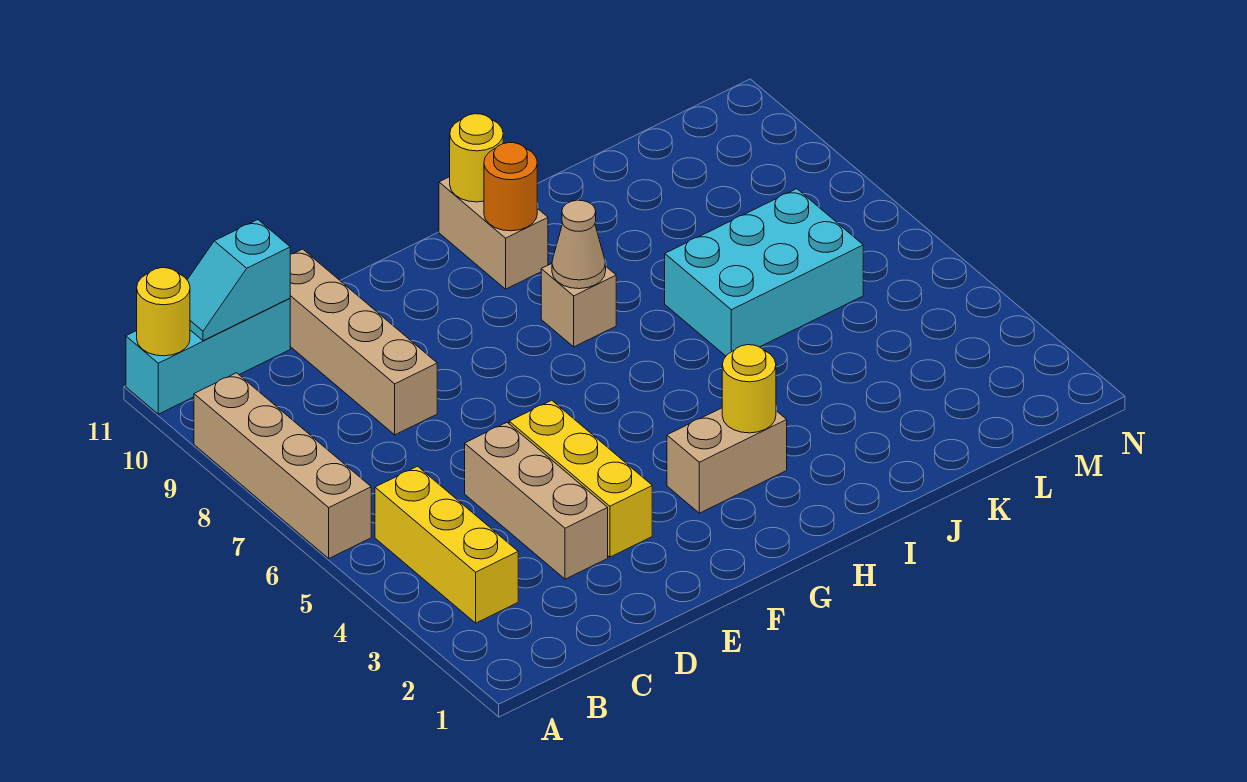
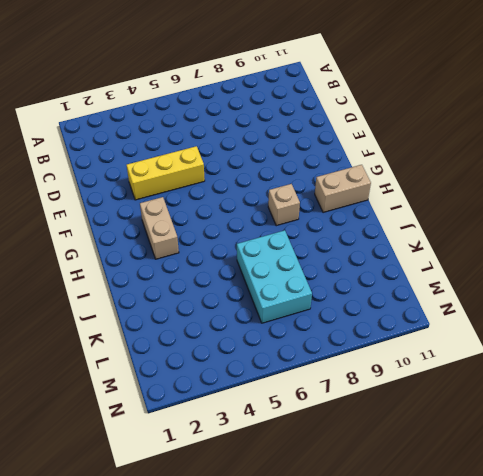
none -> tan 1x4 brick [194,373,371,558]
none -> cyan 1x3 brick [126,298,290,414]
none -> yellow 1x3 brick [375,466,518,623]

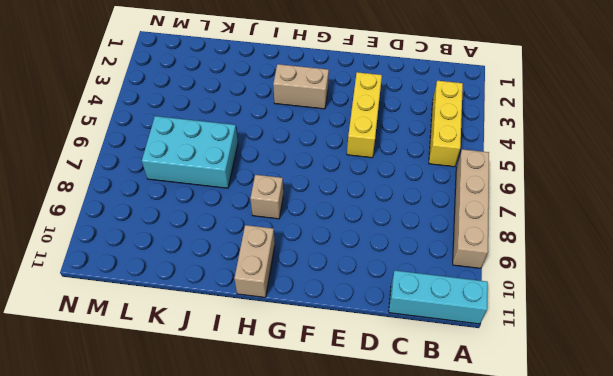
none -> tan 1x3 brick [465,423,608,579]
none -> tan 1x4 brick [290,249,437,435]
none -> yellow 1x1 round brick [137,268,190,356]

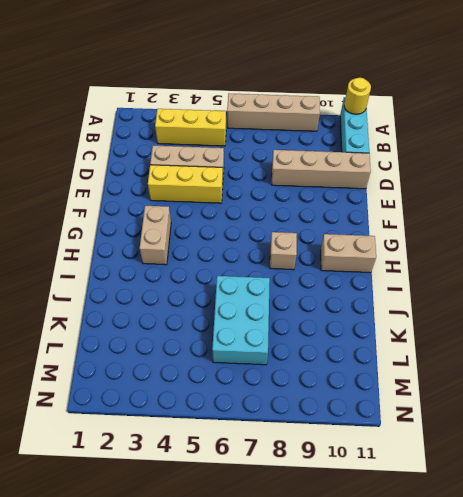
none -> cyan 1x2 slope [187,220,290,341]
none -> yellow 1x1 round brick [722,345,776,433]
none -> tan 1x1 cone [552,200,606,289]

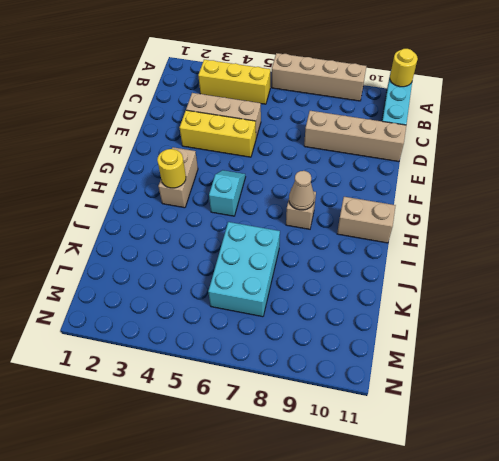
cyan 1x2 slope [209,170,245,216] -> cyan 1x2 slope moved to [187,220,290,341]
none -> orange 1x1 round brick [484,143,537,231]
none -> yellow 1x1 round brick [450,114,503,202]

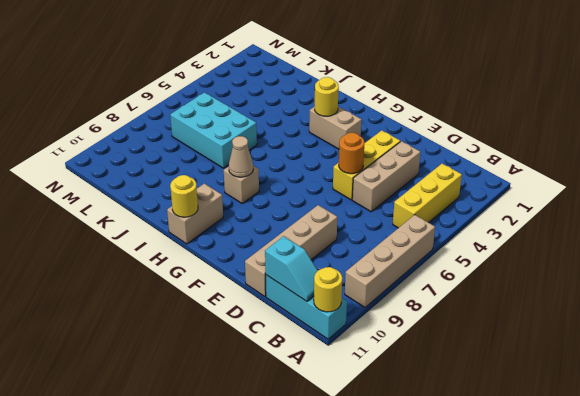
orange 1x1 round brick [339,133,364,174] -> orange 1x1 round brick moved to [484,143,537,231]

